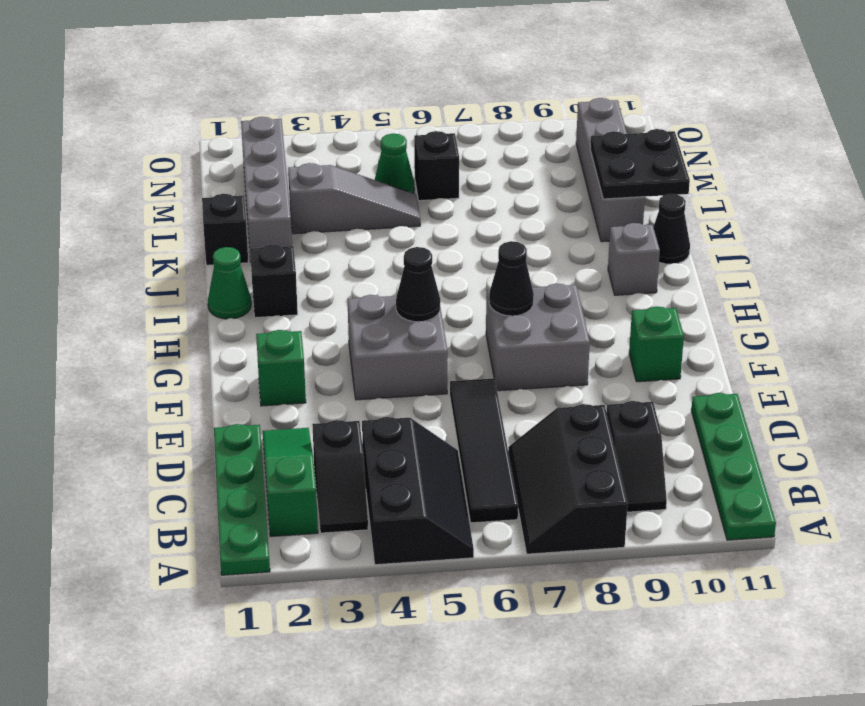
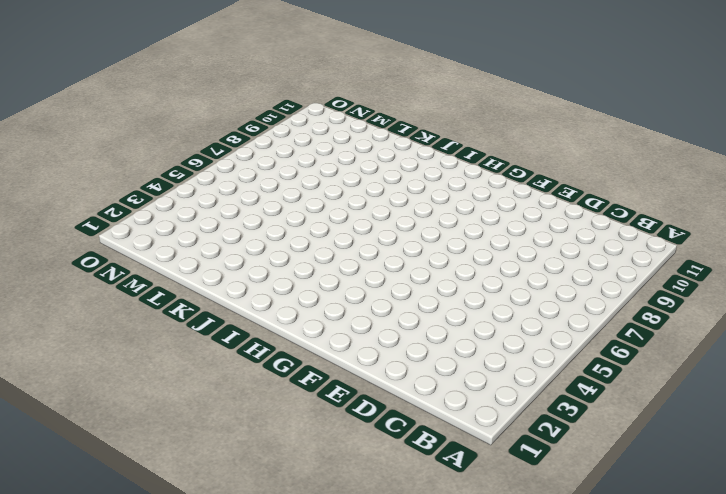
none -> green 1x4 plate [214,424,270,575]
none -> black 2x3 slope [362,417,474,565]
none -> black 2x3 slope [508,404,628,554]

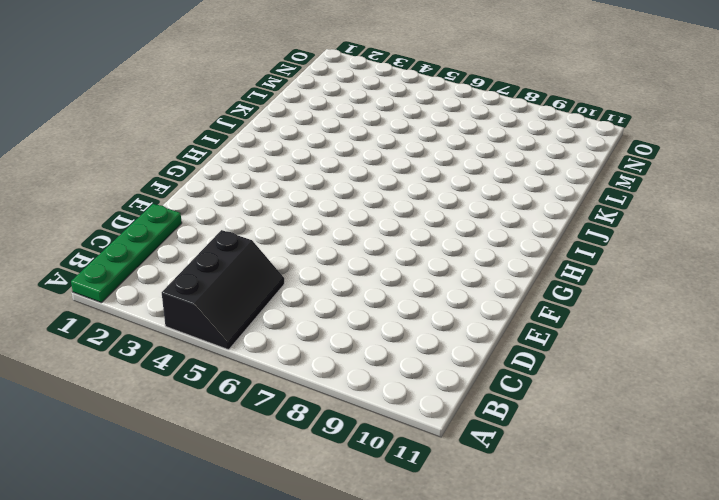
none -> black 2x3 slope [508,404,628,554]
none -> green 1x4 plate [691,393,776,540]
none -> green 1x3 slope [263,428,318,537]

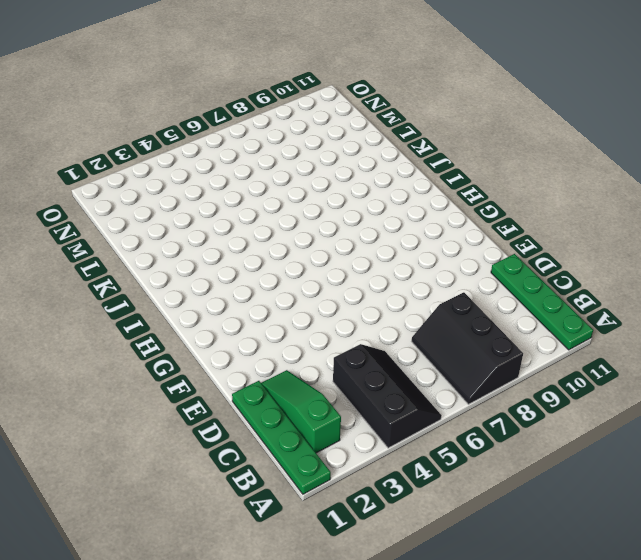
none -> black 1x2 slope [312,420,368,533]
none -> black 1x4 tile [450,378,518,523]
none -> black 1x2 slope [606,401,667,512]

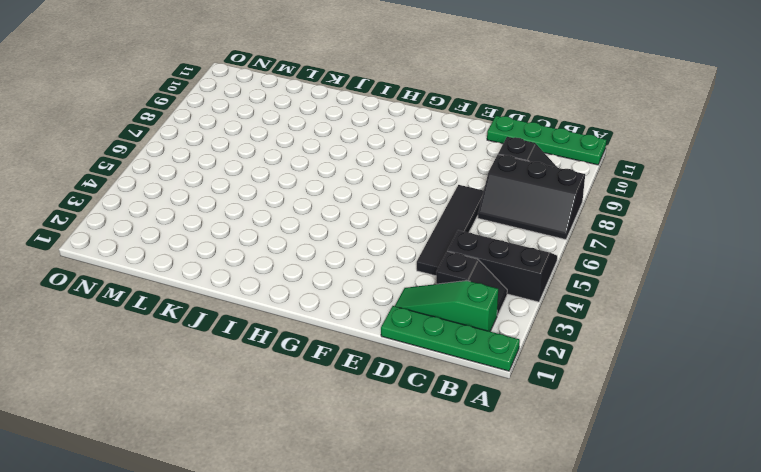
black 1x4 tile [417,185,483,276] -> black 1x4 tile turned to [450,378,518,523]
none -> green 1x1 brick [256,330,306,406]
none -> grey 2x2 brick [348,295,448,400]
none -> grey 2x2 brick [486,283,590,391]

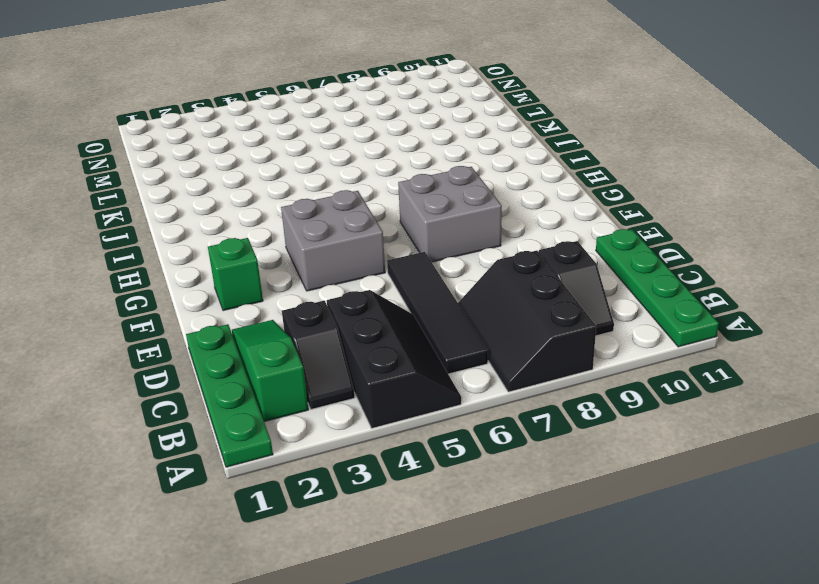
none -> green 1x1 brick [629,306,684,382]
none -> green 1x1 cone [208,247,251,319]
none -> black 1x1 brick [250,244,298,318]

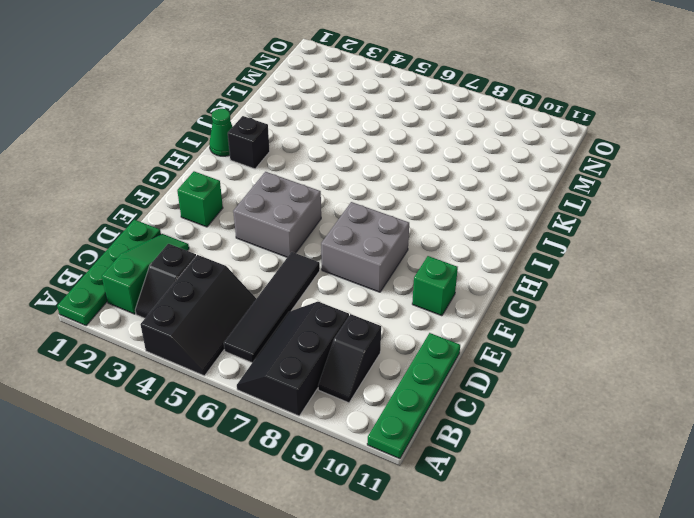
none -> grey 1x1 brick [608,223,660,295]
none -> black 1x1 cone [653,194,690,264]
none -> black 1x1 brick [202,194,248,265]

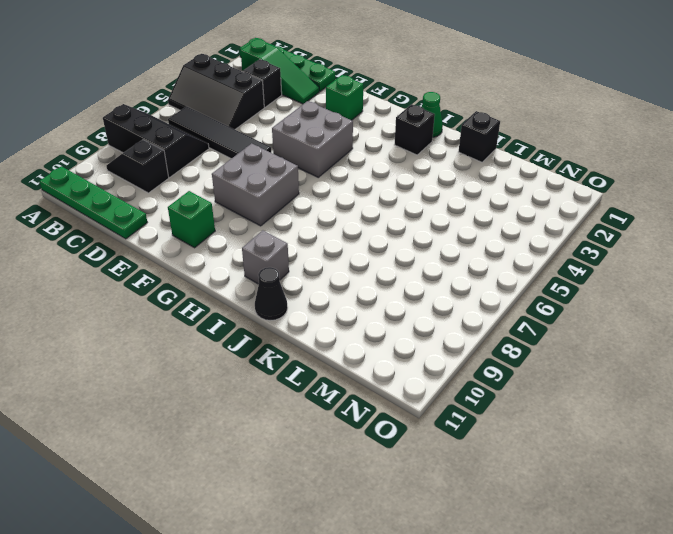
none -> grey 1x4 brick [241,117,292,262]
none -> grey 1x4 brick [576,98,645,242]
none -> grey 1x3 slope [288,163,420,234]

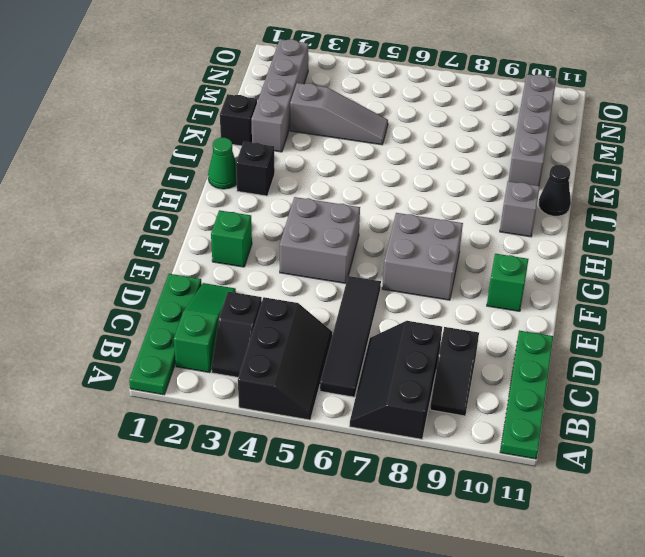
none -> green 1x1 cone [375,134,414,193]
none -> black 1x1 brick [414,131,459,201]
none -> black 1x1 cone [396,247,440,322]

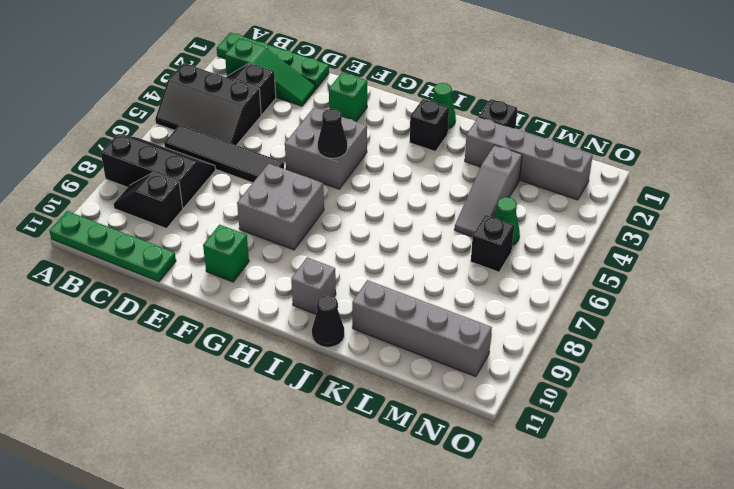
none -> black 1x1 cone [489,241,534,316]
none -> black 2x2 plate [590,129,690,199]

